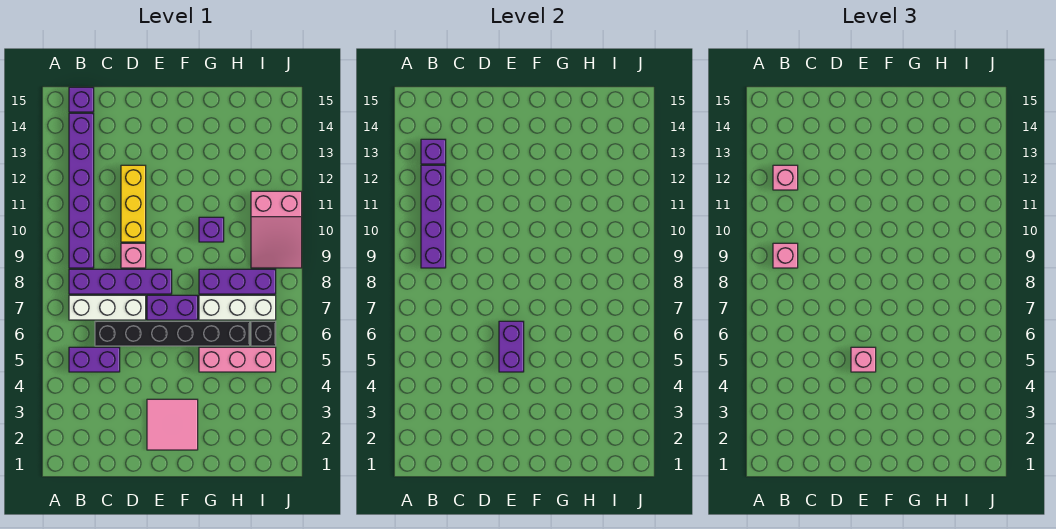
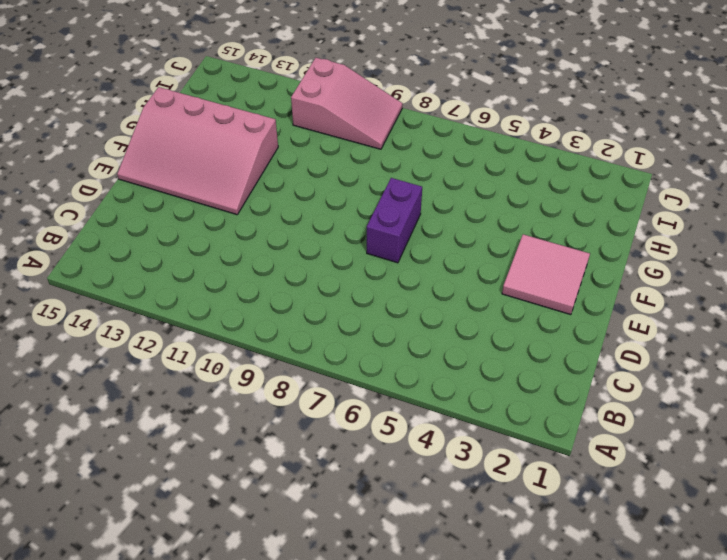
pink 3x4 slope [117,87,278,215] -> none
none -> purple 1x2 brick [69,347,120,372]
none -> white 1x3 brick [69,295,146,320]
none -> purple 1x4 brick [69,269,172,294]

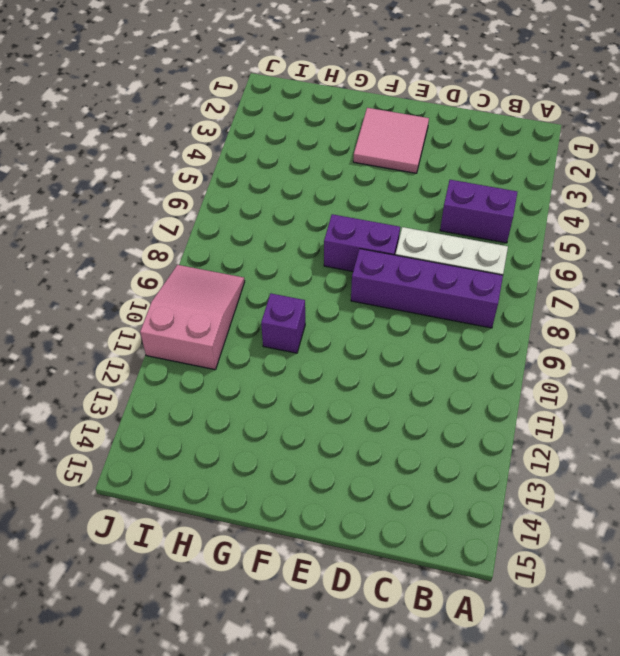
none -> purple 1x6 brick [69,113,94,268]
none -> purple 1x1 brick [69,87,94,112]
none -> black 1x6 brick [95,321,250,346]

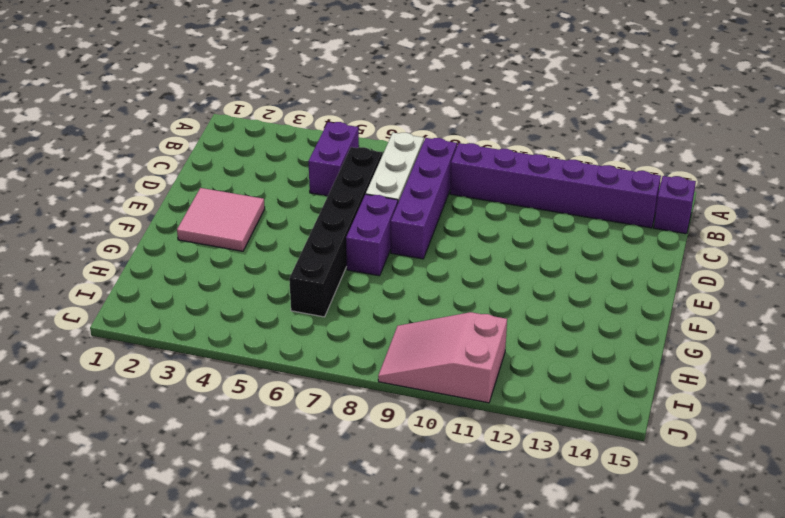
none -> pink 1x1 brick [121,243,146,268]
none -> yellow 1x3 brick [121,165,146,242]
none -> pink 1x3 brick [199,347,276,372]

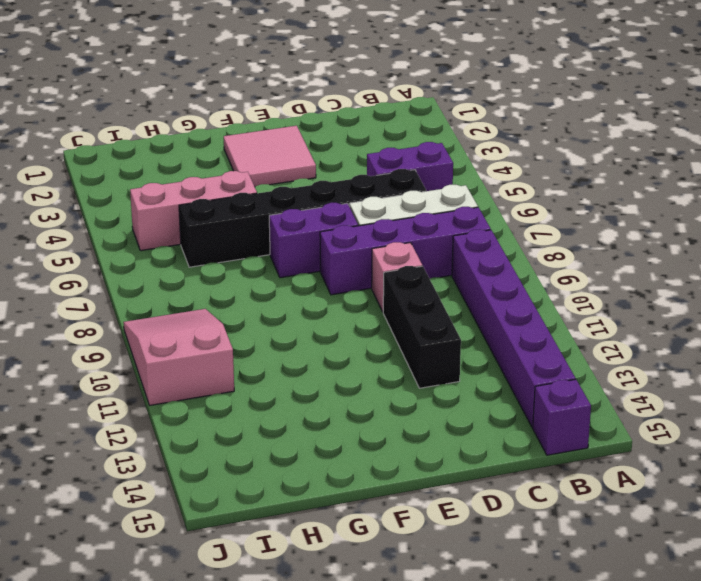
black 1x3 brick [383,266,461,388] -> yellow 1x3 brick [121,165,146,242]
none -> white 1x3 brick [199,295,276,320]
none -> purple 1x3 brick [199,269,276,294]
none -> purple 1x1 brick [199,217,224,242]

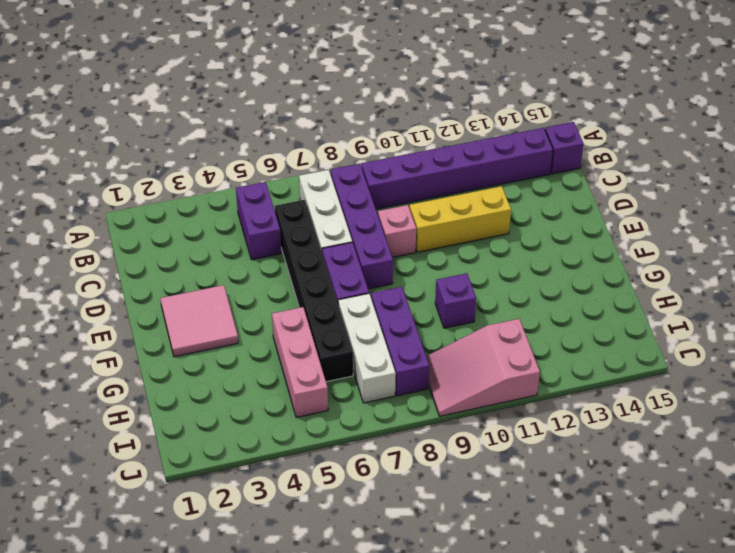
none -> black 1x1 brick [251,321,276,346]
none -> purple 1x4 brick [421,165,446,268]
none -> purple 1x1 brick [421,139,446,164]

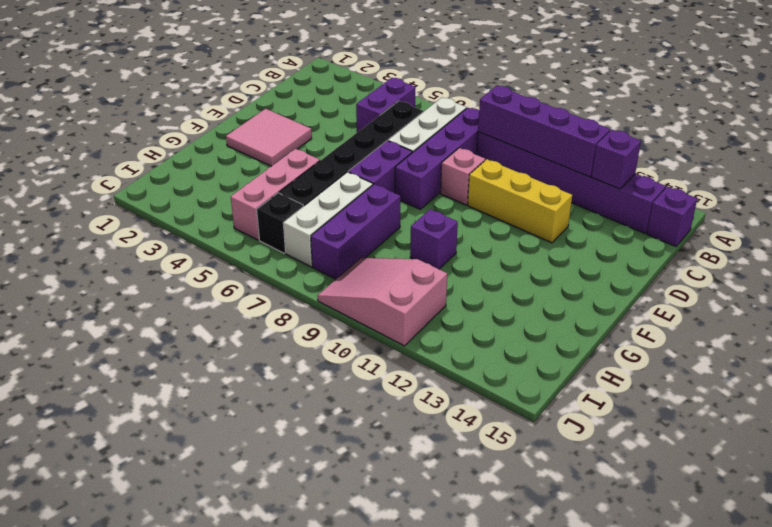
none -> purple 1x2 brick [499,321,524,372]
none -> pink 1x1 brick [773,243,798,268]
none -> pink 1x1 brick [773,165,798,190]

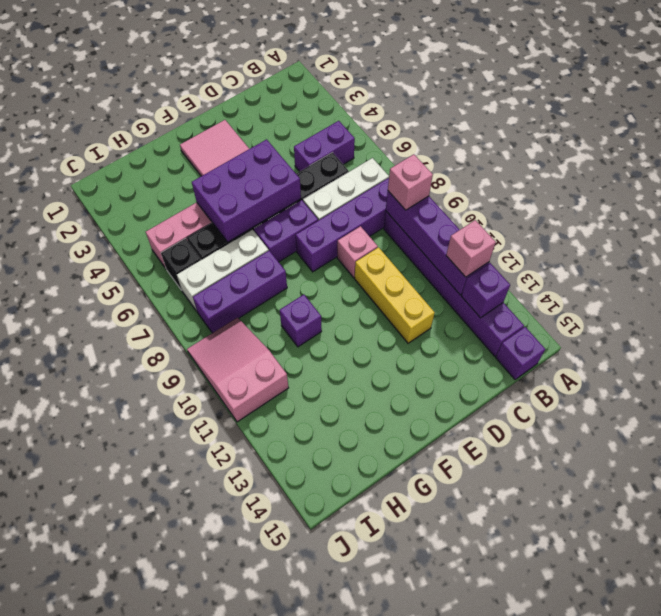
purple 2x3 brick [192,139,301,242] -> purple 1x2 brick [499,321,524,372]
none -> pink 1x1 brick [851,347,876,372]

